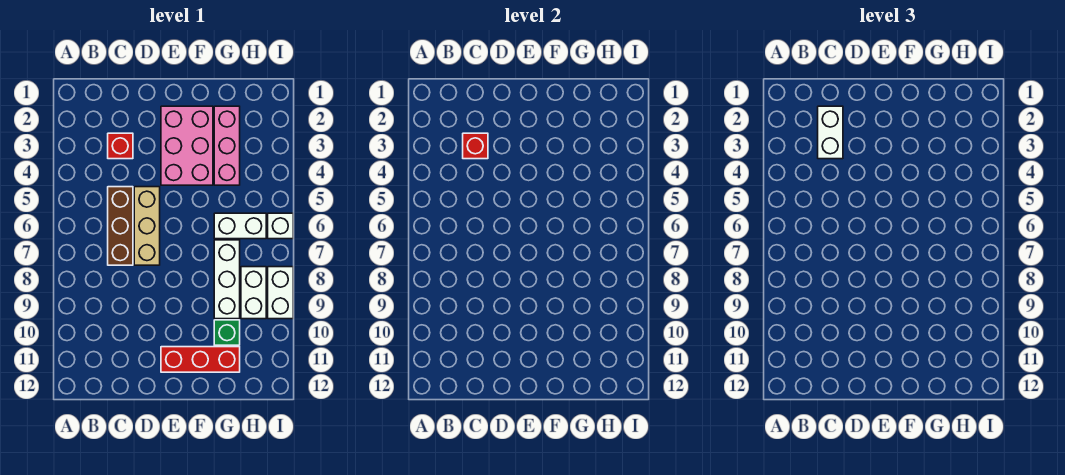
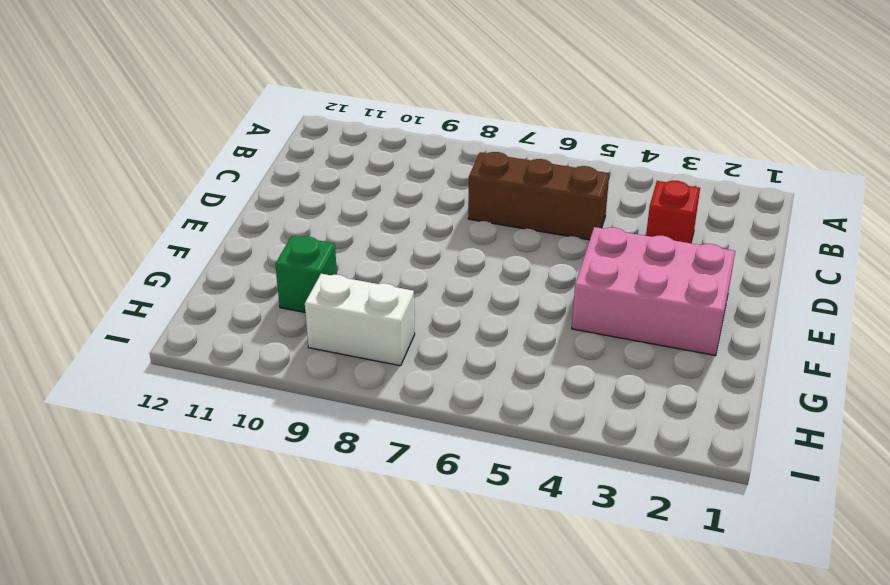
none -> tan 1x3 brick [134,187,160,265]
none -> red 1x3 brick [161,347,240,372]
none -> pink 1x3 brick [214,106,240,185]

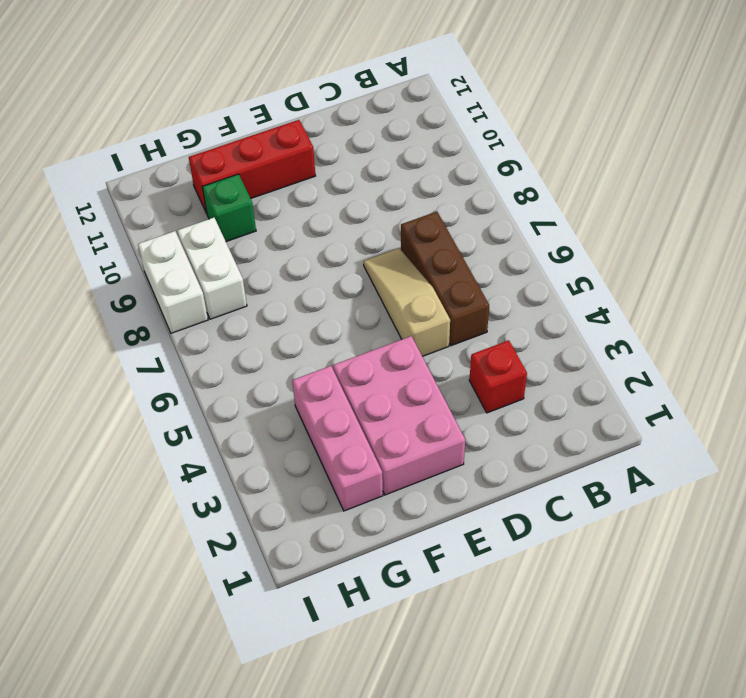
tan 1x3 slope [364,248,450,356] -> tan 1x3 brick [134,187,160,265]
none -> white 1x2 brick [214,213,266,239]
none -> white 1x3 brick [214,240,240,319]
none -> white 1x1 brick [268,213,293,239]

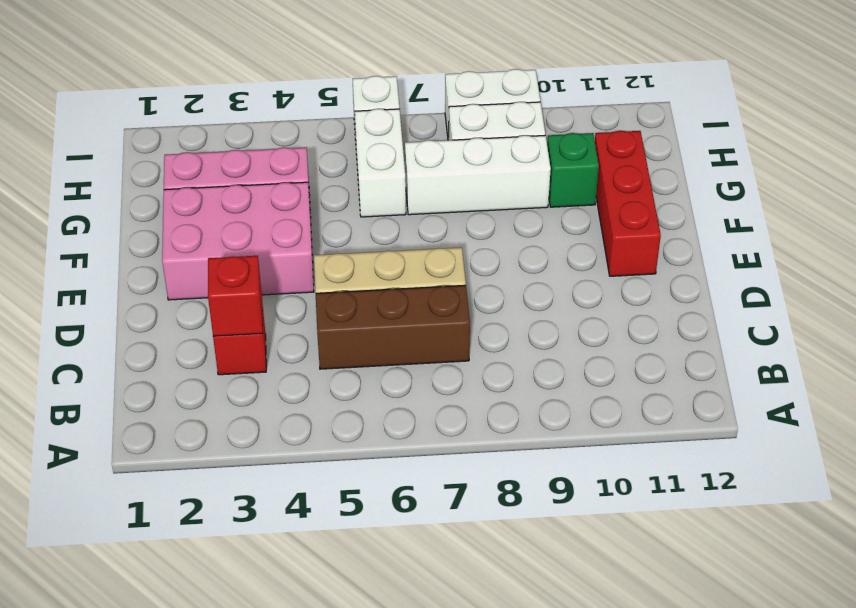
none -> white 1x2 brick [818,106,843,159]

